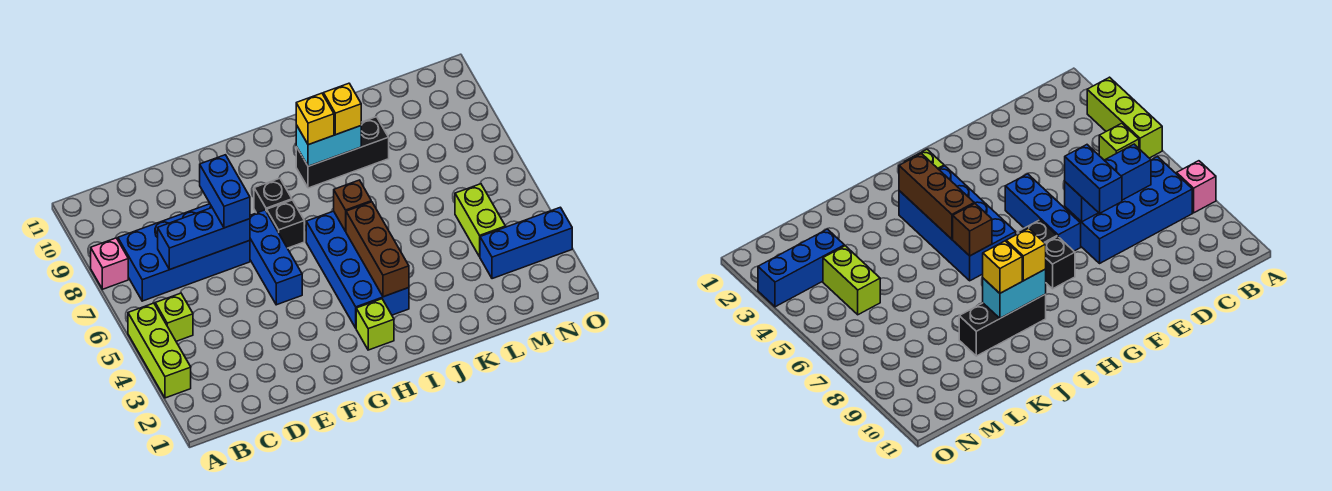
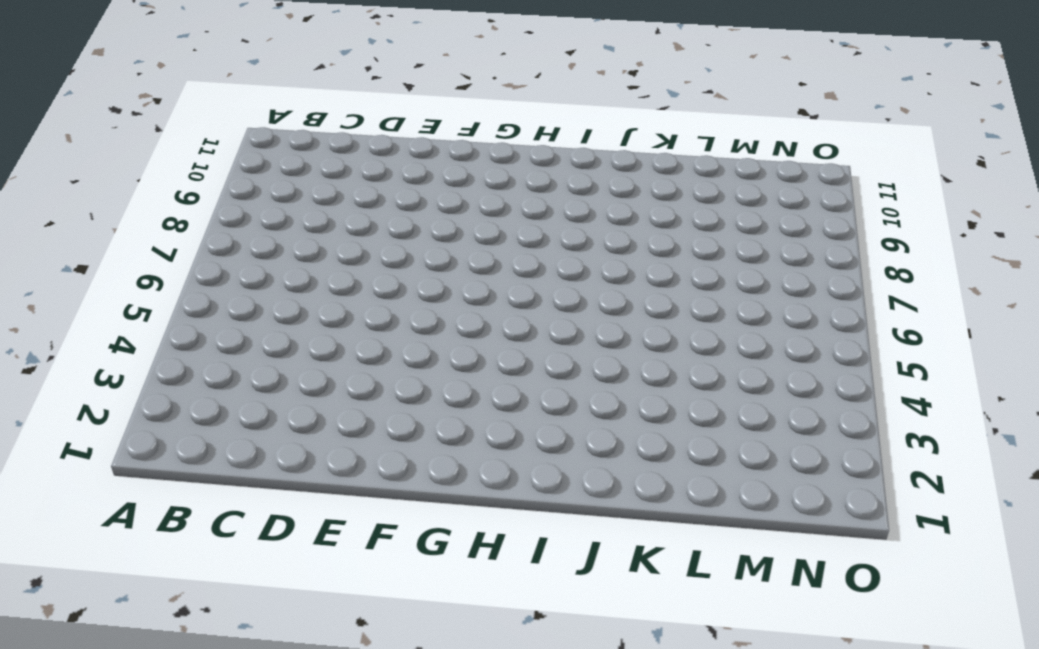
none -> lime 1x3 brick [128,303,191,398]
none -> pink 1x1 brick [91,238,128,289]
none -> lime 1x1 brick [155,293,193,341]

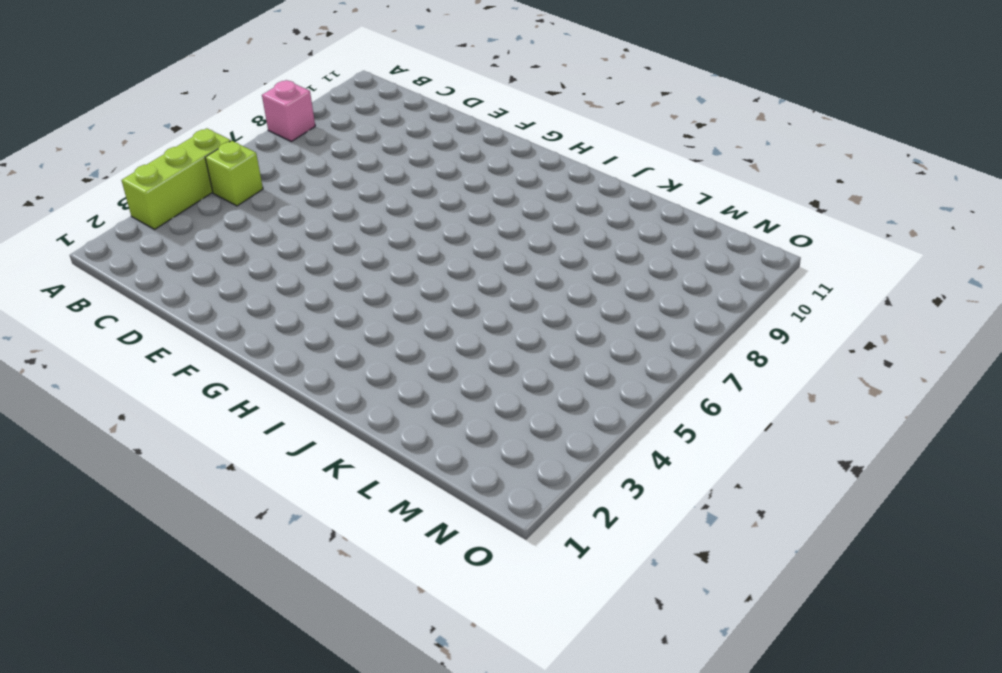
none -> blue 2x4 brick [118,204,250,301]
none -> blue 1x3 brick [250,210,302,305]
none -> black 1x1 brick [267,200,304,248]

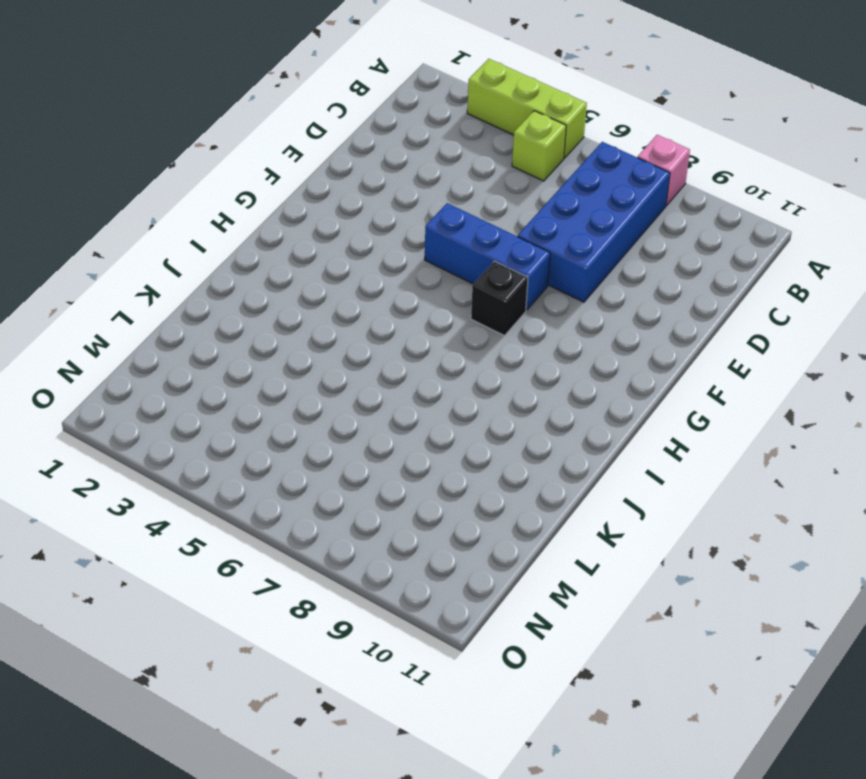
none -> black 1x1 brick [254,178,292,213]
none -> lime 1x1 brick [356,299,394,350]
none -> blue 2x4 brick [306,211,409,328]

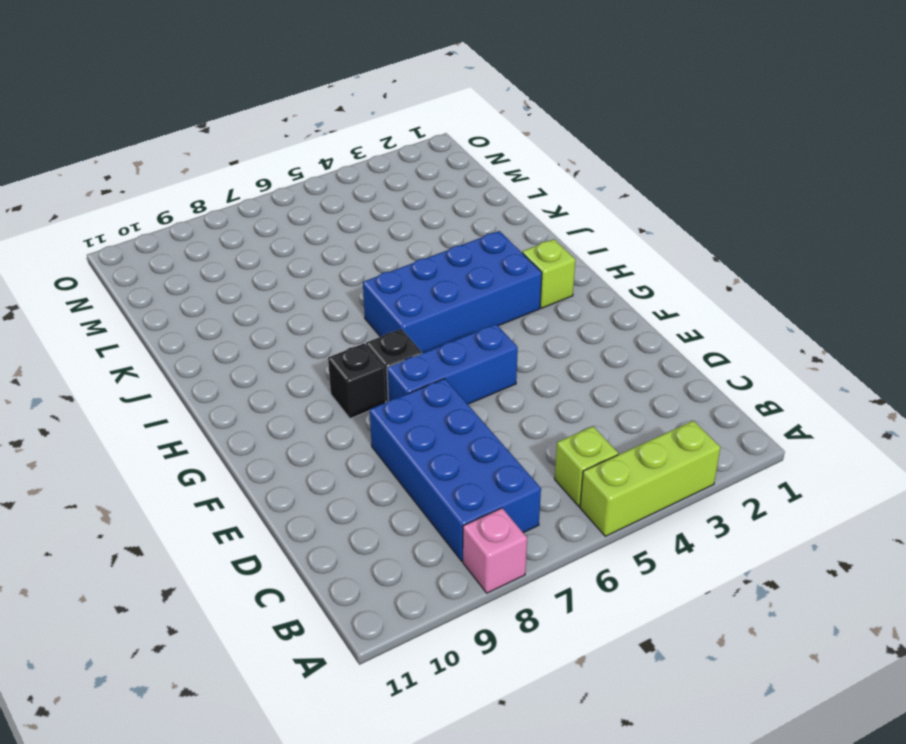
none -> black 1x3 brick [296,117,389,188]
none -> blue 1x3 brick [480,207,572,279]
none -> lime 1x2 brick [455,184,505,257]

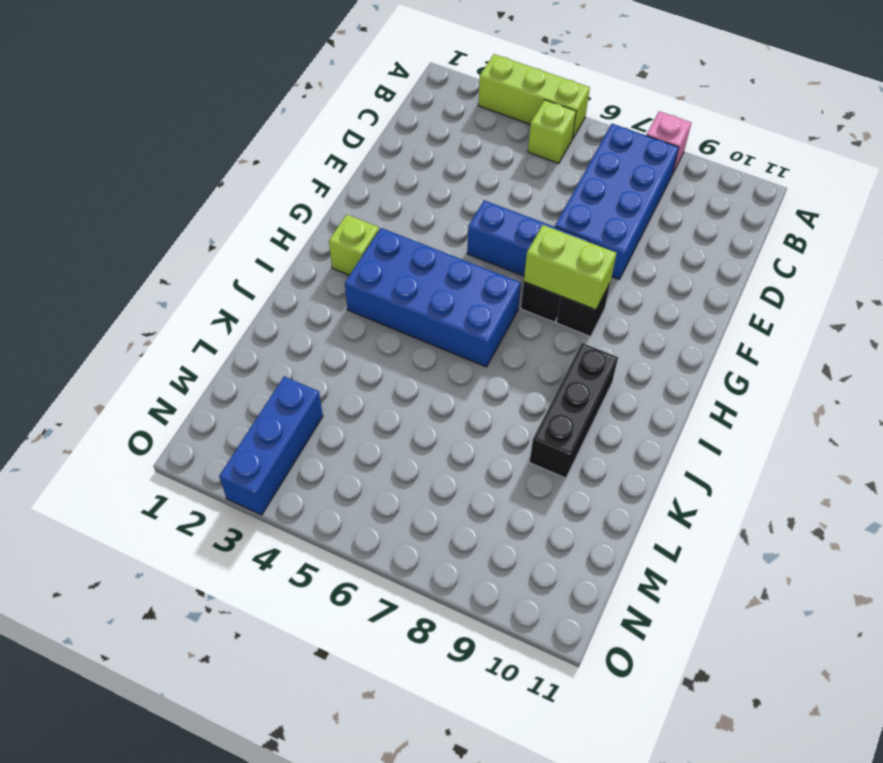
lime 1x2 brick [524,225,616,310] -> lime 1x2 brick moved to [455,184,505,257]
none -> blue 1x3 brick [158,208,250,269]
none -> brown 1x3 brick [346,202,409,297]
none -> brown 1x1 brick [334,180,371,231]

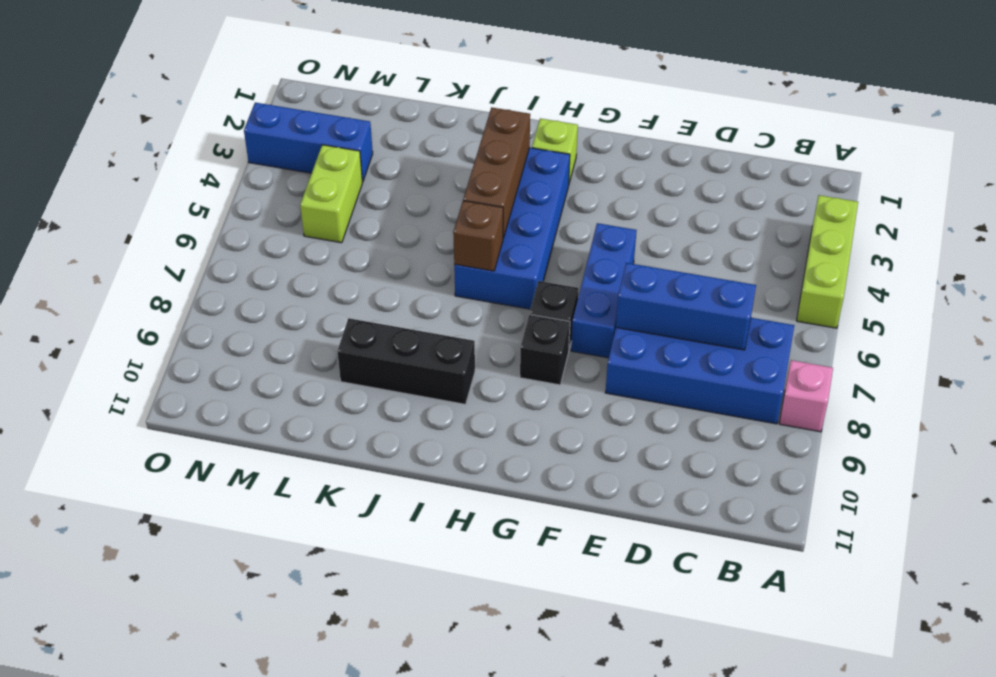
none -> lime 1x1 brick [155,293,193,341]
none -> cyan 1x2 brick [296,125,361,166]
none -> blue 1x2 brick [200,155,250,228]

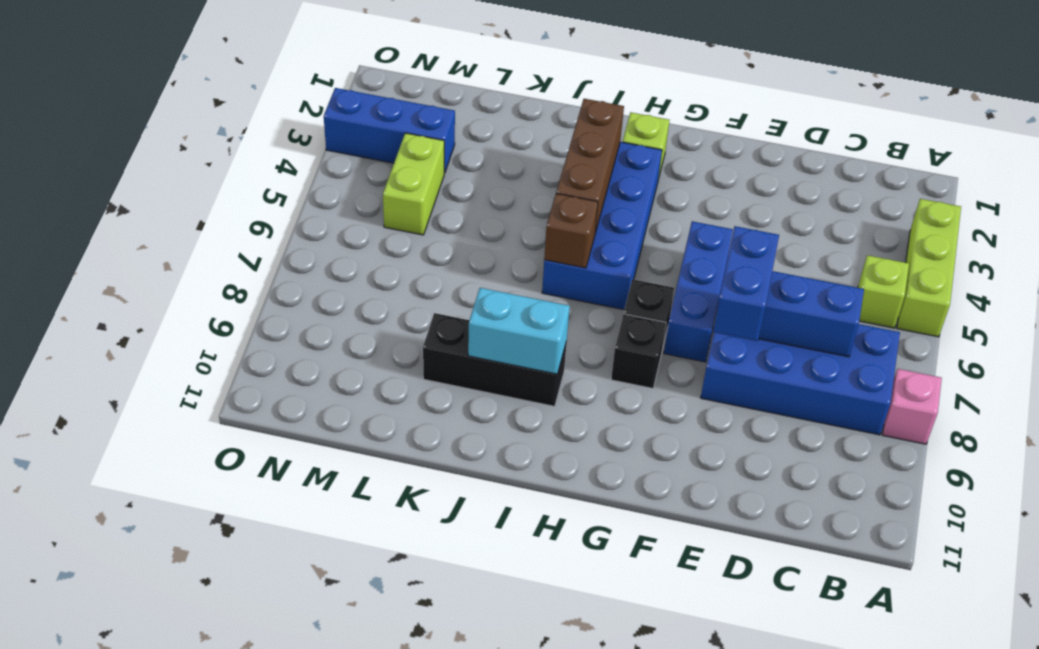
none -> yellow 1x1 brick [296,93,334,145]
none -> yellow 1x1 brick [323,83,361,135]

